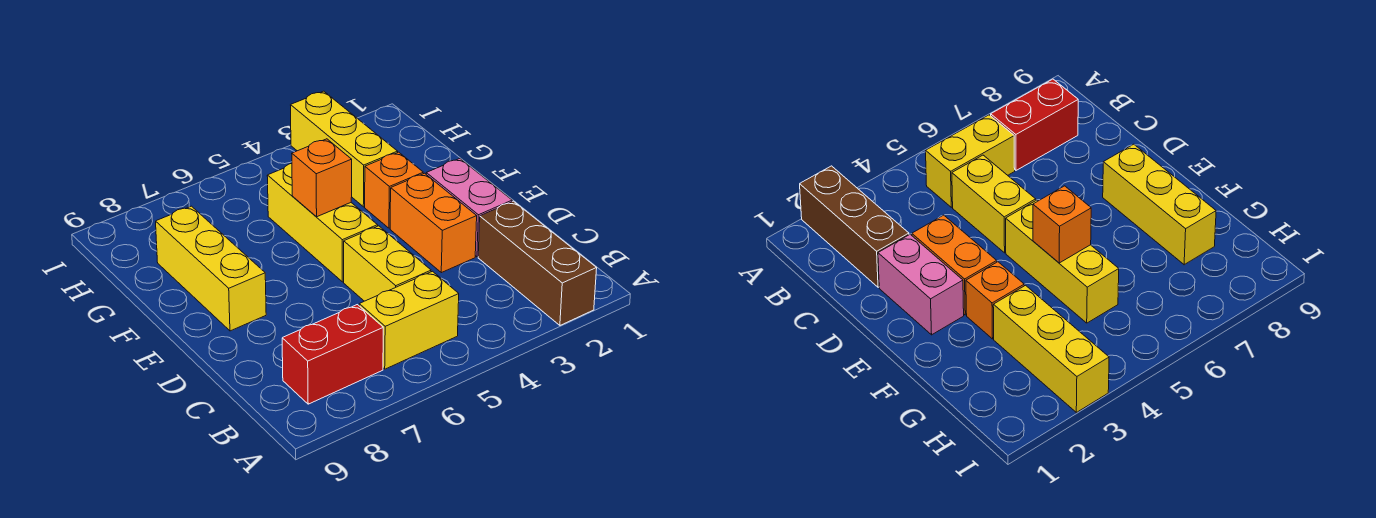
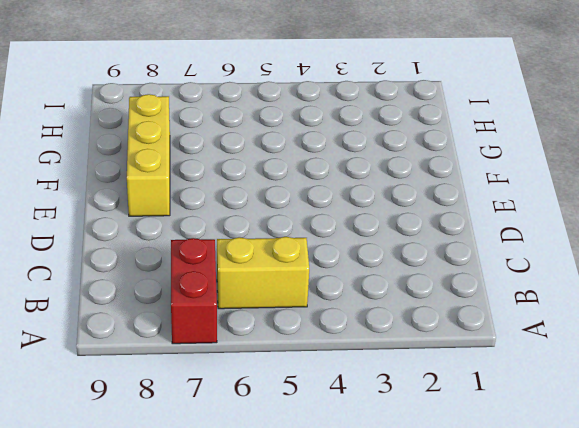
red 1x2 brick [171,238,217,344] -> red 1x2 brick turned to [282,305,383,404]
none -> brown 1x3 brick [478,201,597,325]
none -> yellow 1x2 brick [344,226,431,301]

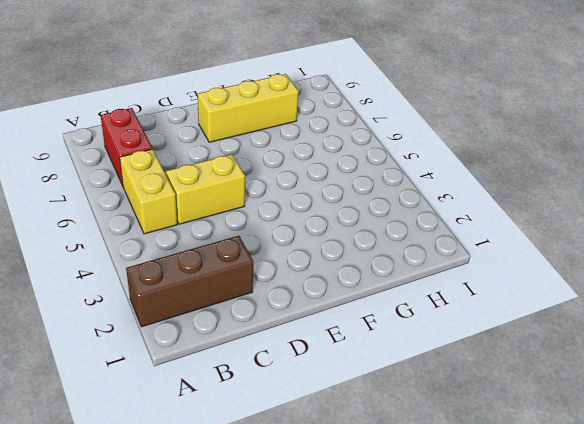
none -> pink 1x2 brick [426,159,512,257]
none -> orange 1x2 brick [390,173,477,273]

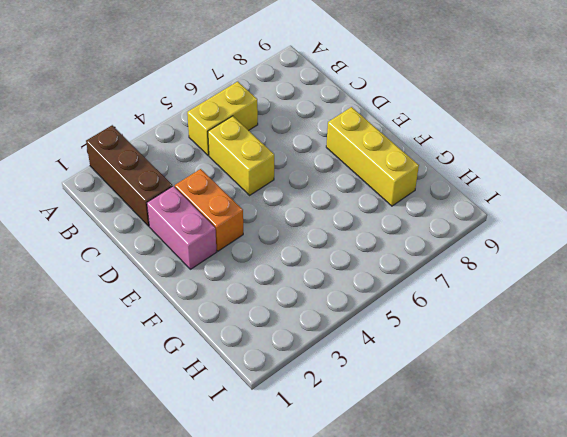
none -> red 1x2 brick [282,305,383,404]
none -> yellow 1x3 brick [267,163,378,282]

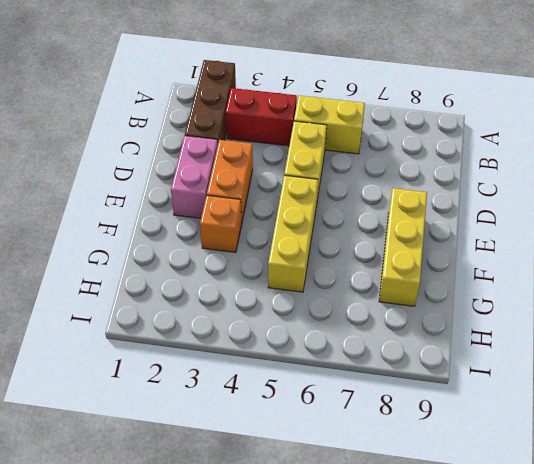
red 1x2 brick [225,88,297,146] -> red 1x2 brick moved to [282,305,383,404]
none -> yellow 1x3 brick [291,91,398,207]
none -> orange 1x1 brick [292,139,352,217]

